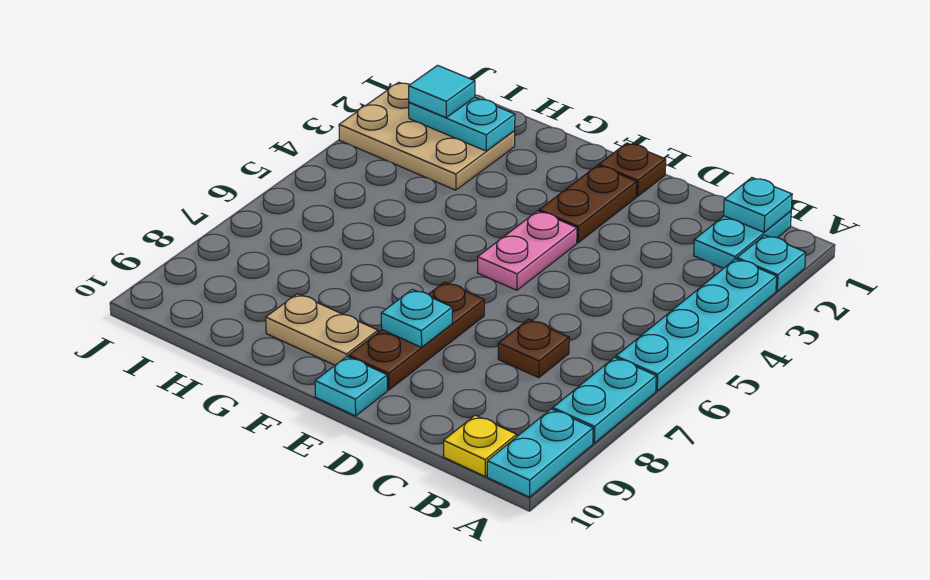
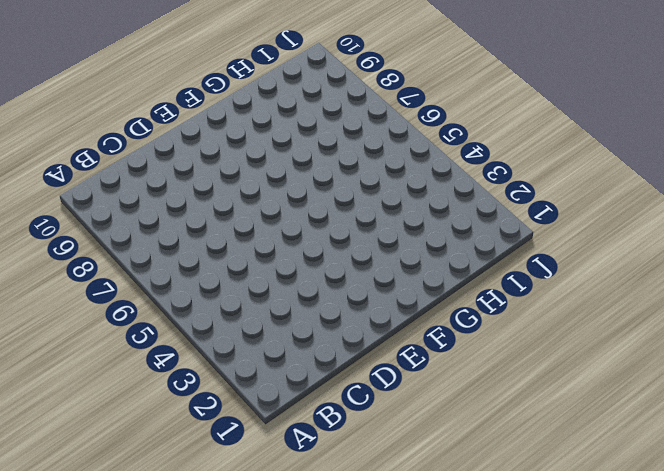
none -> cyan 1x1 plate [737,235,806,291]
none -> cyan 1x4 plate [616,259,777,391]
none -> cyan 1x2 plate [553,357,656,443]

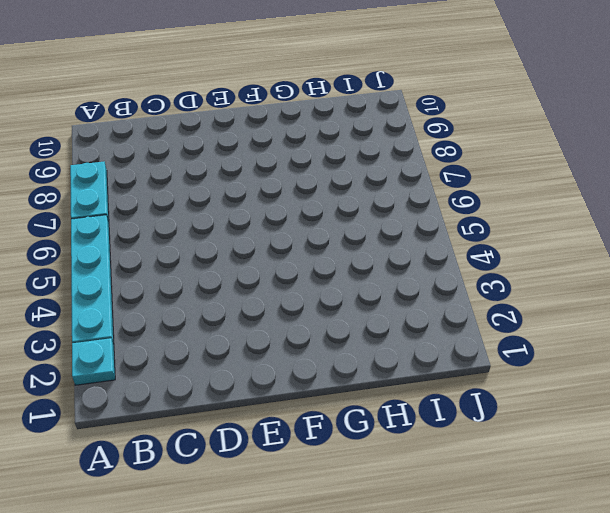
none -> cyan 1x2 plate [487,409,593,497]
none -> cyan 1x2 plate [694,211,791,269]
none -> yellow 1x1 plate [444,415,517,476]

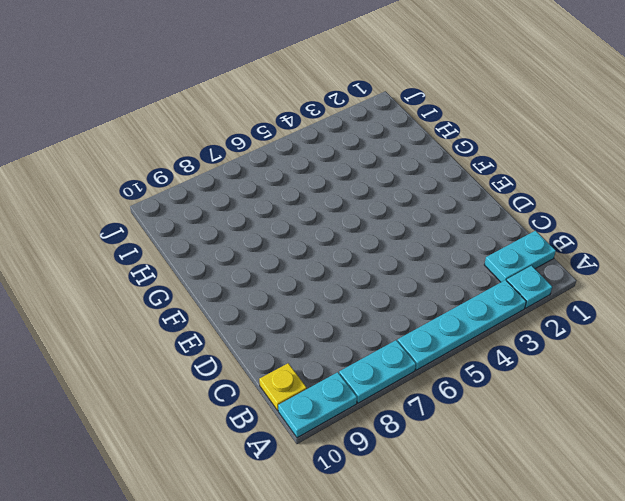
none -> brown 1x1 plate [498,319,569,378]
none -> brown 1x1 plate [599,143,666,196]
none -> brown 1x2 plate [539,165,637,243]

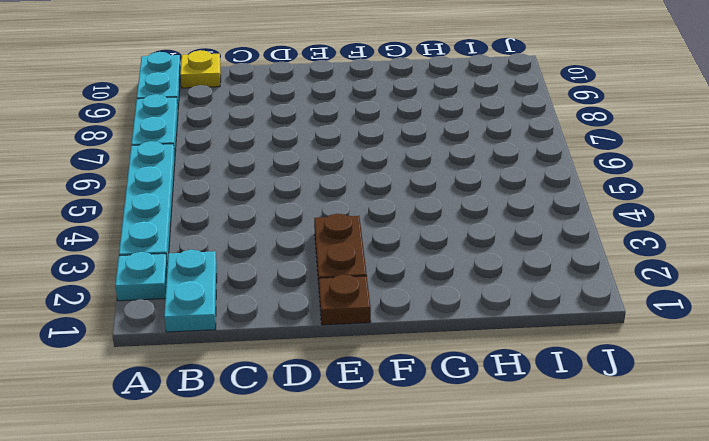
none -> brown 1x1 plate [498,319,569,378]
none -> pink 1x2 plate [477,211,577,290]
none -> brown 1x3 plate [349,282,484,390]

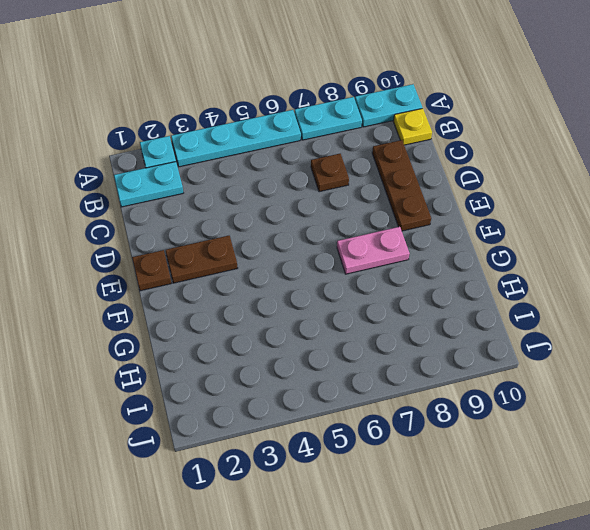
brown 1x3 plate [372,140,431,231] -> brown 1x3 plate turned to [349,282,484,390]
pink 1x2 plate [337,227,410,274] -> pink 1x2 plate moved to [477,211,577,290]
none -> cyan 1x1 plate [315,357,387,416]
none -> tan 1x2 plate [266,294,378,365]
none -> tan 2x3 plate [339,82,515,190]

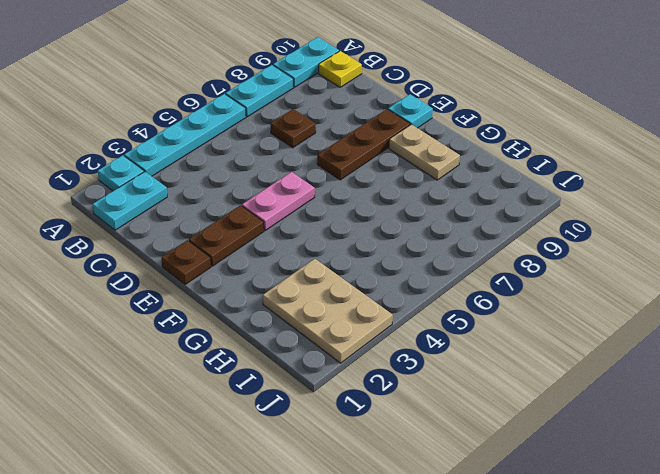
none -> cyan 1x1 plate [724,178,792,232]
none -> cyan 1x1 plate [381,289,452,347]
none -> cyan 1x2 plate [409,97,515,151]

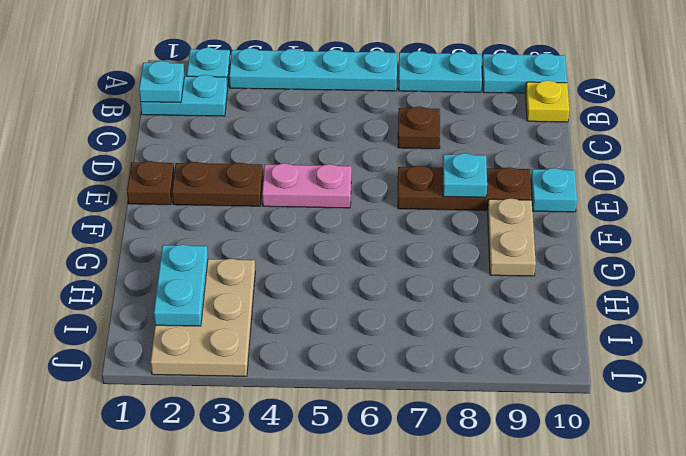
none -> cyan 1x1 tile [409,65,475,117]

